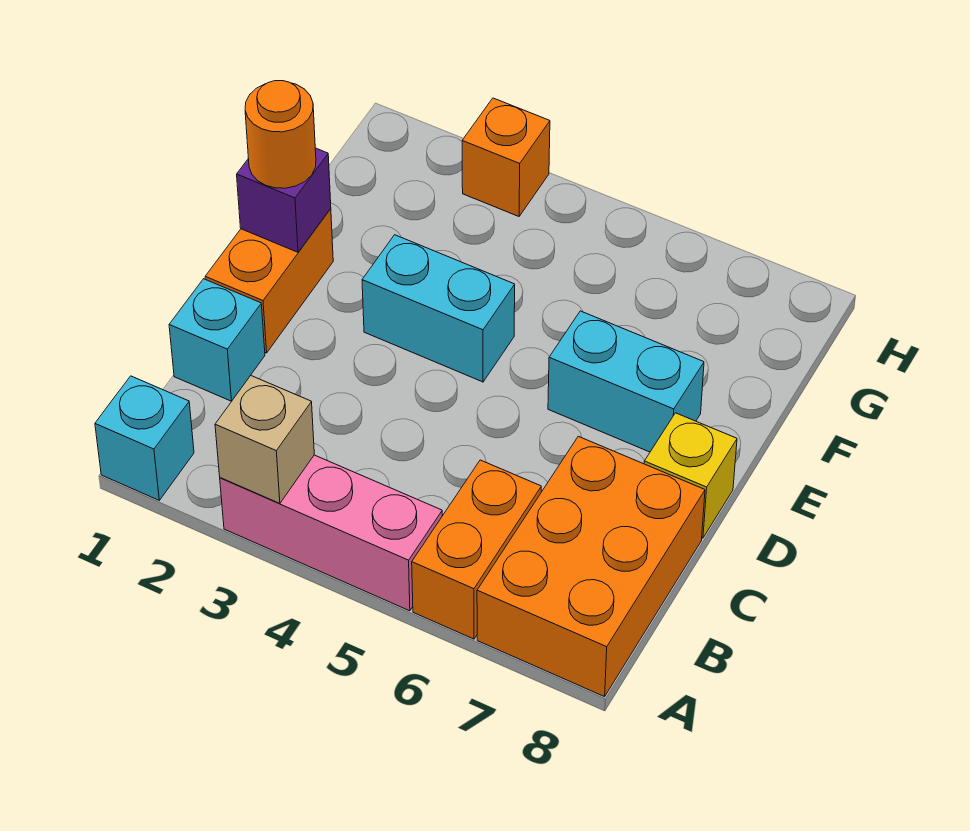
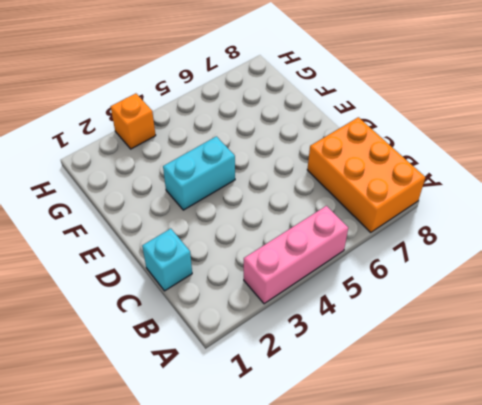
none -> cyan 1x1 brick [95,376,194,500]
none -> orange 1x2 brick [412,460,541,639]
none -> orange 1x2 brick [205,209,333,353]

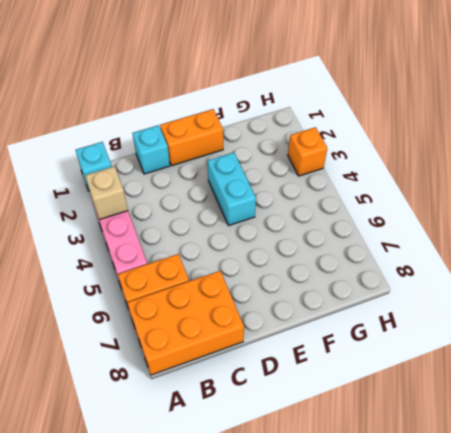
none -> yellow 1x1 brick [644,413,737,538]
none -> cyan 1x2 brick [548,311,704,452]
none -> purple 1x1 brick [237,148,331,252]

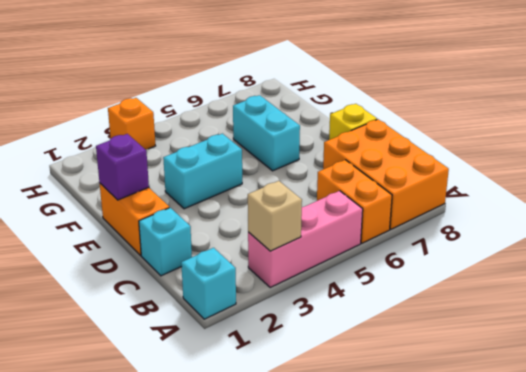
cyan 1x2 brick [233,95,300,171] -> cyan 1x2 brick turned to [548,311,704,452]
none -> orange 1x1 round brick [245,81,316,188]

